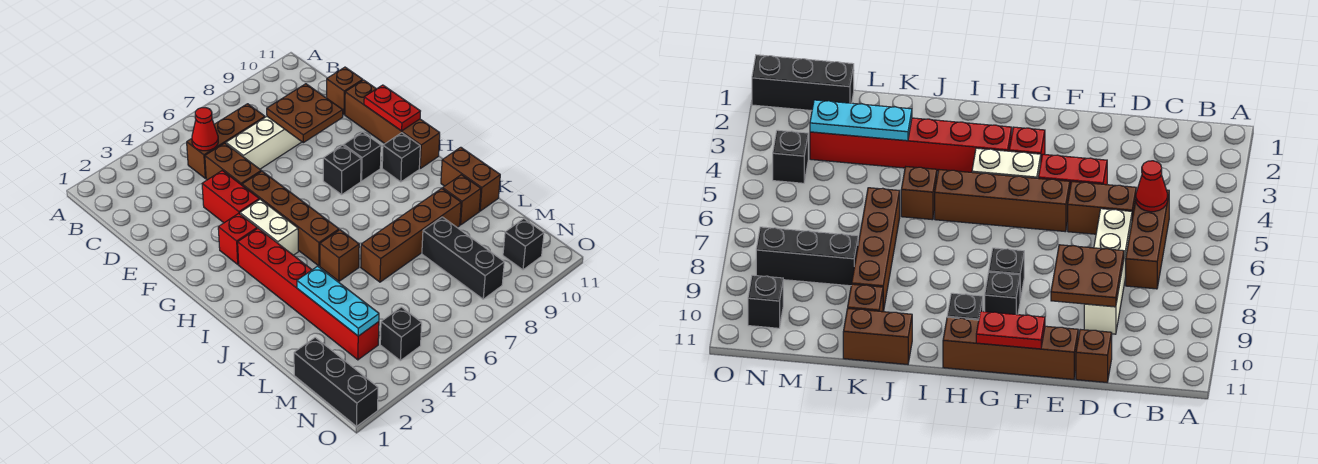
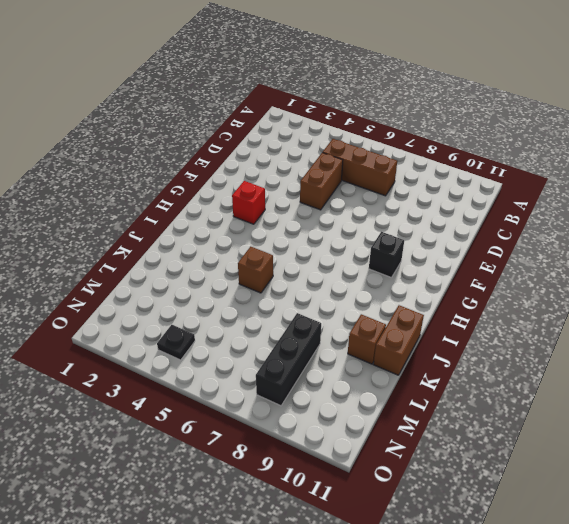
black 1x1 plate [157,325,195,360] -> black 1x1 brick [380,307,422,361]
none -> white 1x4 brick [226,117,302,169]
none -> brown 1x1 brick [327,67,363,115]
none -> red 1x2 brick [202,170,259,223]

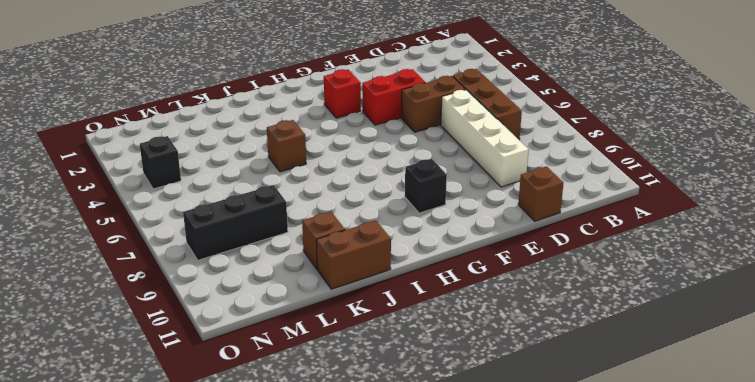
none -> brown 1x4 brick [345,80,440,168]
none -> brown 1x4 brick [242,171,339,266]
none -> white 1x2 brick [240,199,299,255]

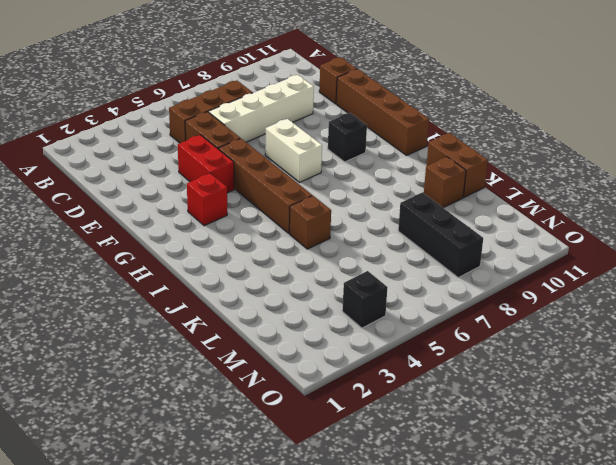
white 1x2 brick [265,119,322,182] -> white 1x2 brick moved to [240,199,299,255]
none -> black 1x1 brick [323,145,361,195]
none -> red 1x6 brick [238,228,379,360]
none -> black 1x1 brick [382,133,420,182]

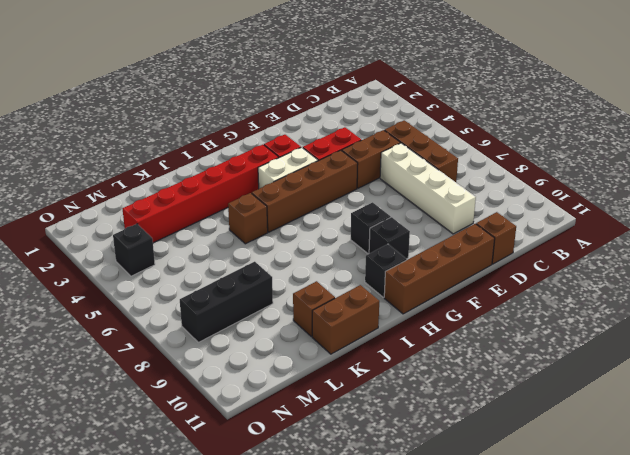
none -> brown 1x4 brick [361,188,461,282]
none -> black 1x3 brick [294,337,378,426]
none -> black 1x1 brick [503,219,544,270]

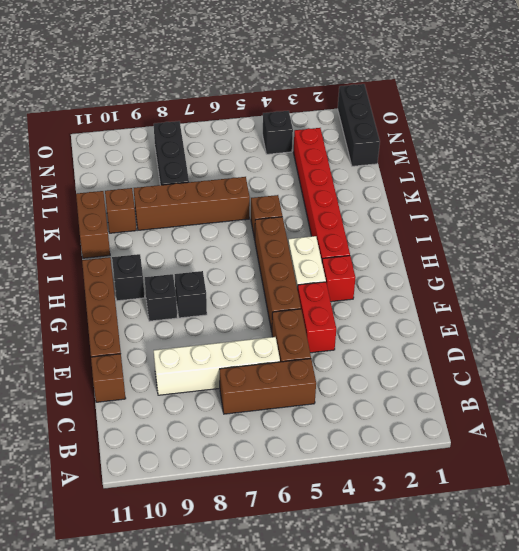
none -> black 1x1 brick [503,219,544,270]
none -> red 1x1 cone [192,108,218,151]
none -> brown 2x2 plate [267,84,343,143]

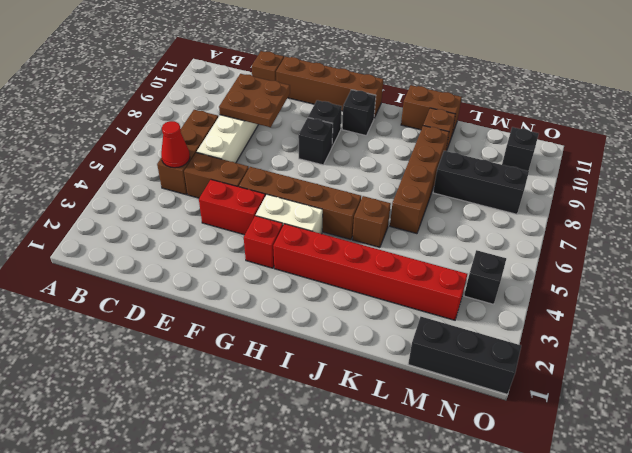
none -> red 1x2 plate [364,85,420,131]
none -> cyan 1x3 plate [297,266,379,336]

